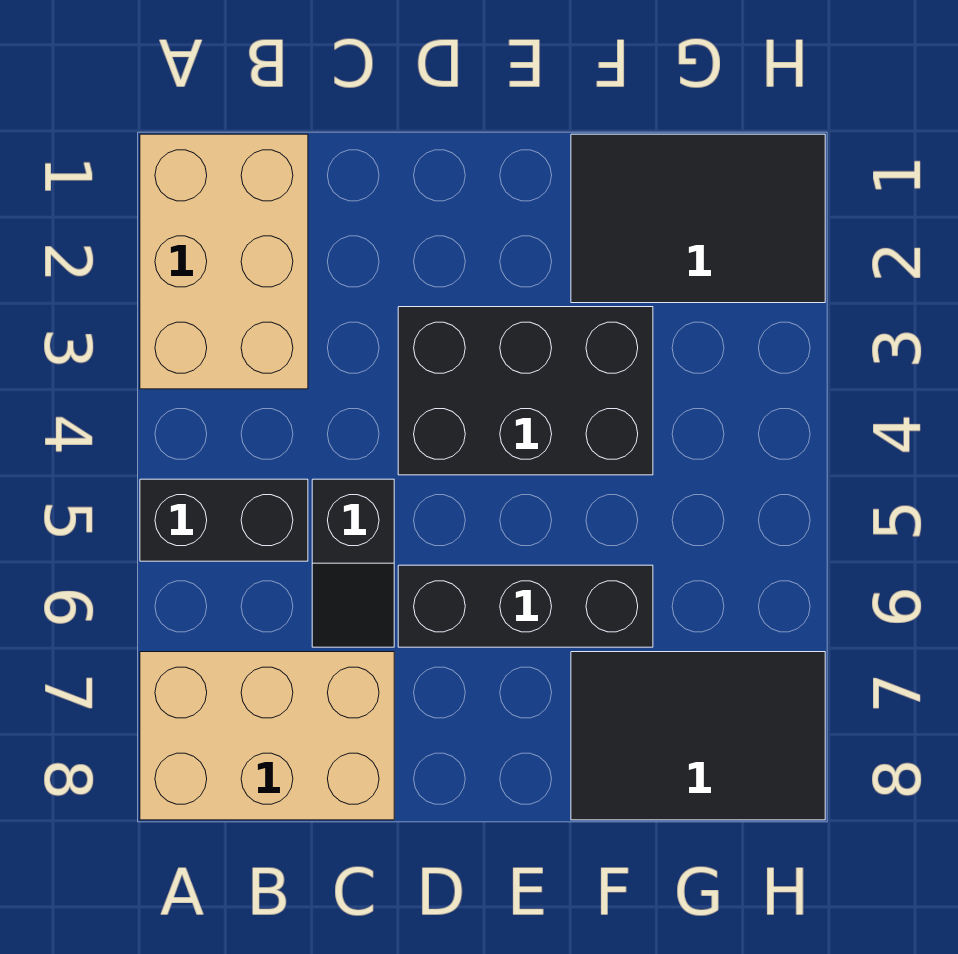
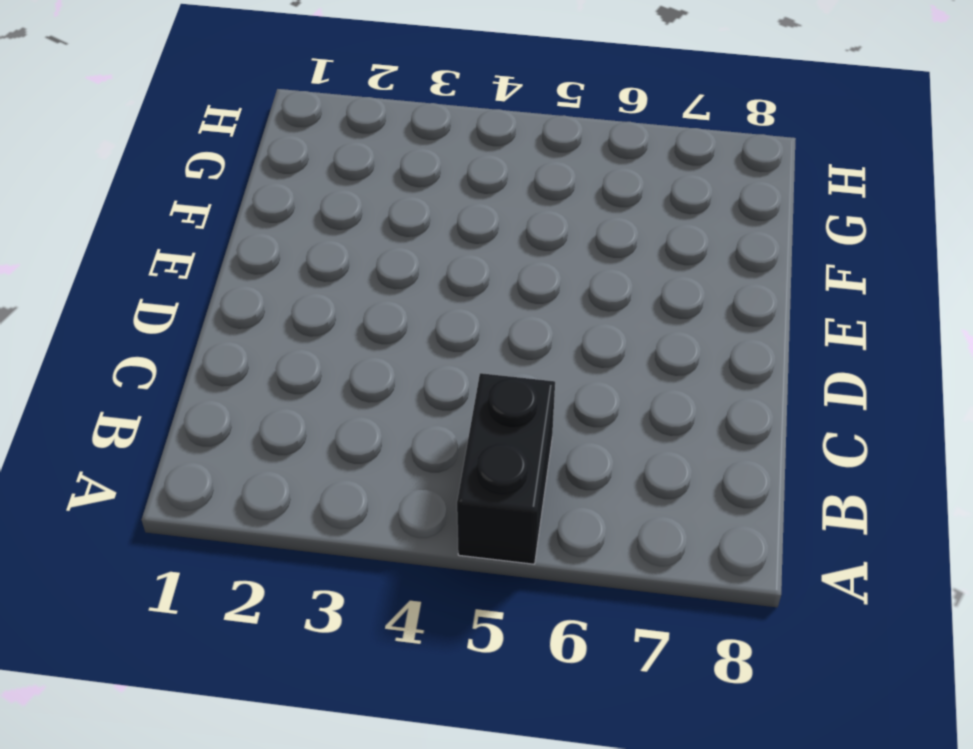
none -> tan 2x3 brick [140,134,308,389]
none -> tan 2x3 brick [140,652,394,820]

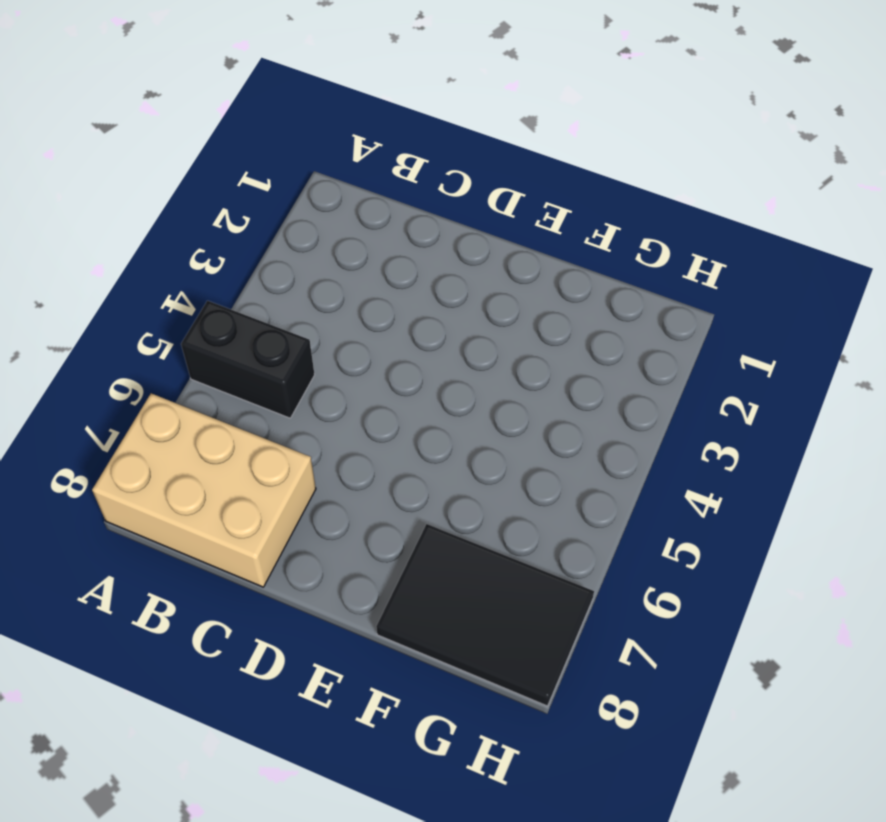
none -> tan 2x3 brick [140,134,308,389]
none -> black 1x2 slope [312,479,394,647]

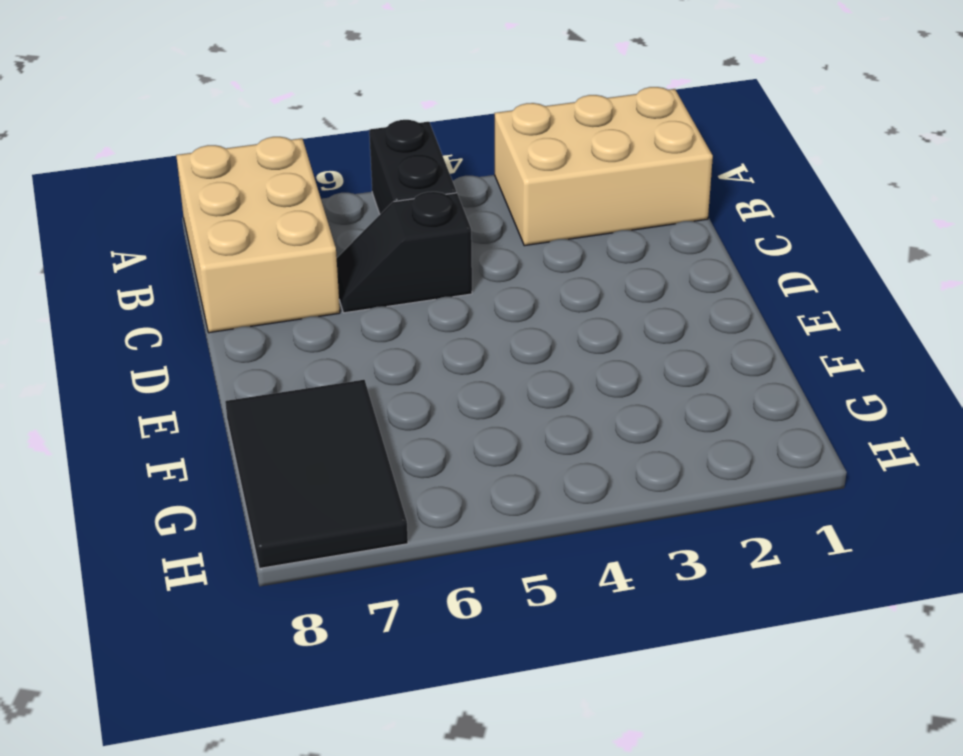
none -> black 2x3 brick [398,307,653,475]
none -> black 1x3 brick [398,565,653,647]

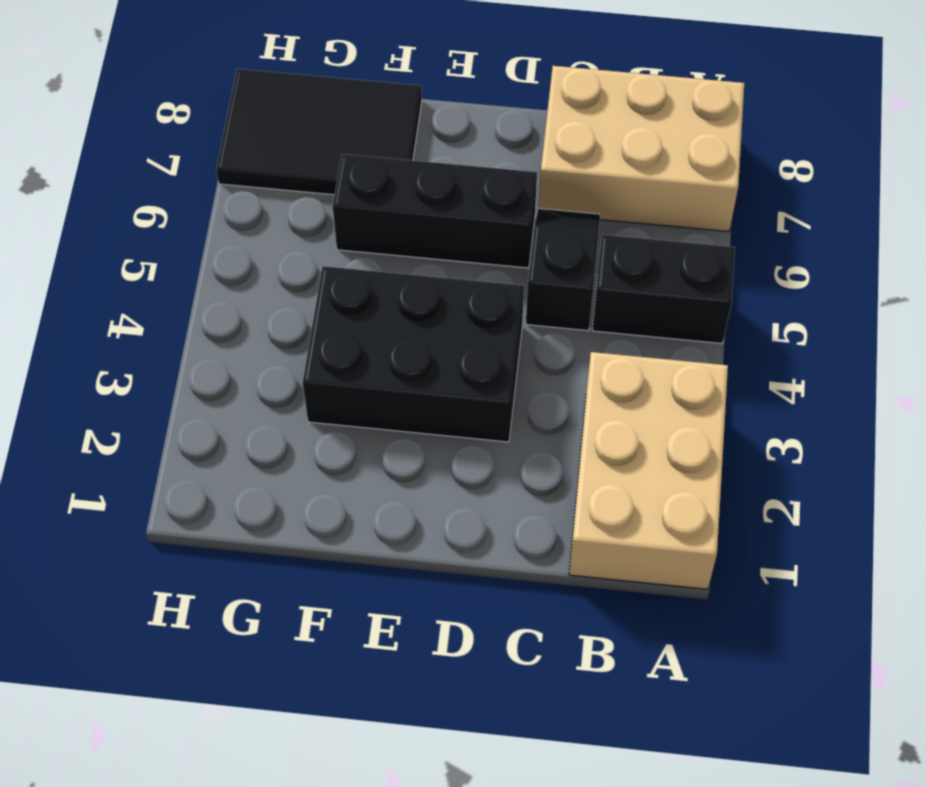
none -> black 2x3 tile [571,134,825,303]

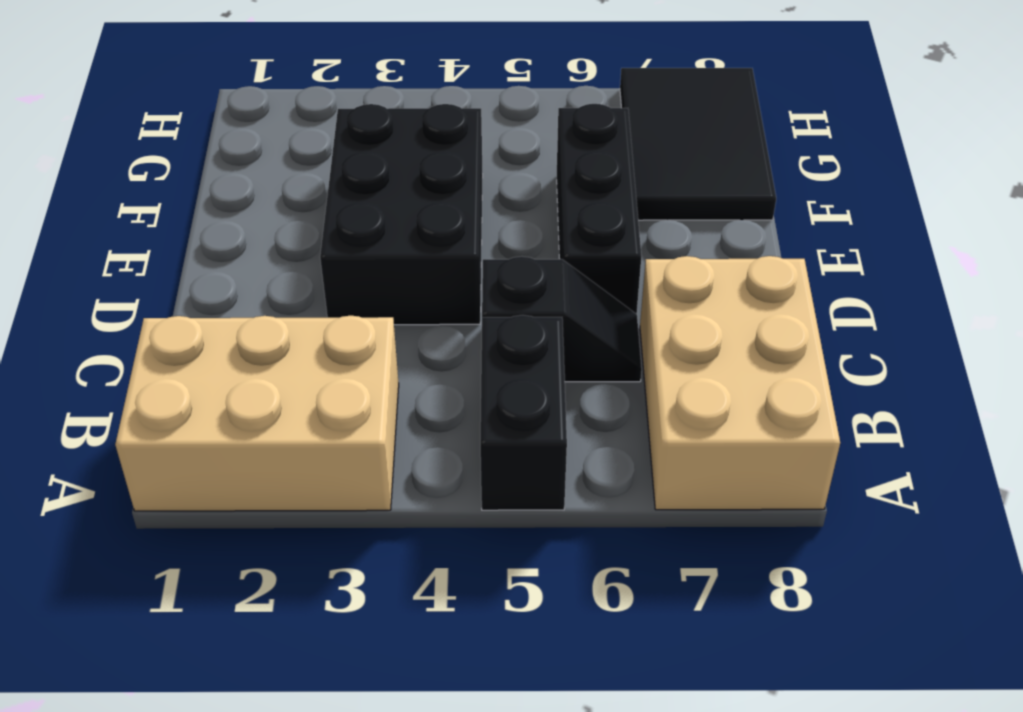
none -> black 2x3 tile [571,134,825,303]

